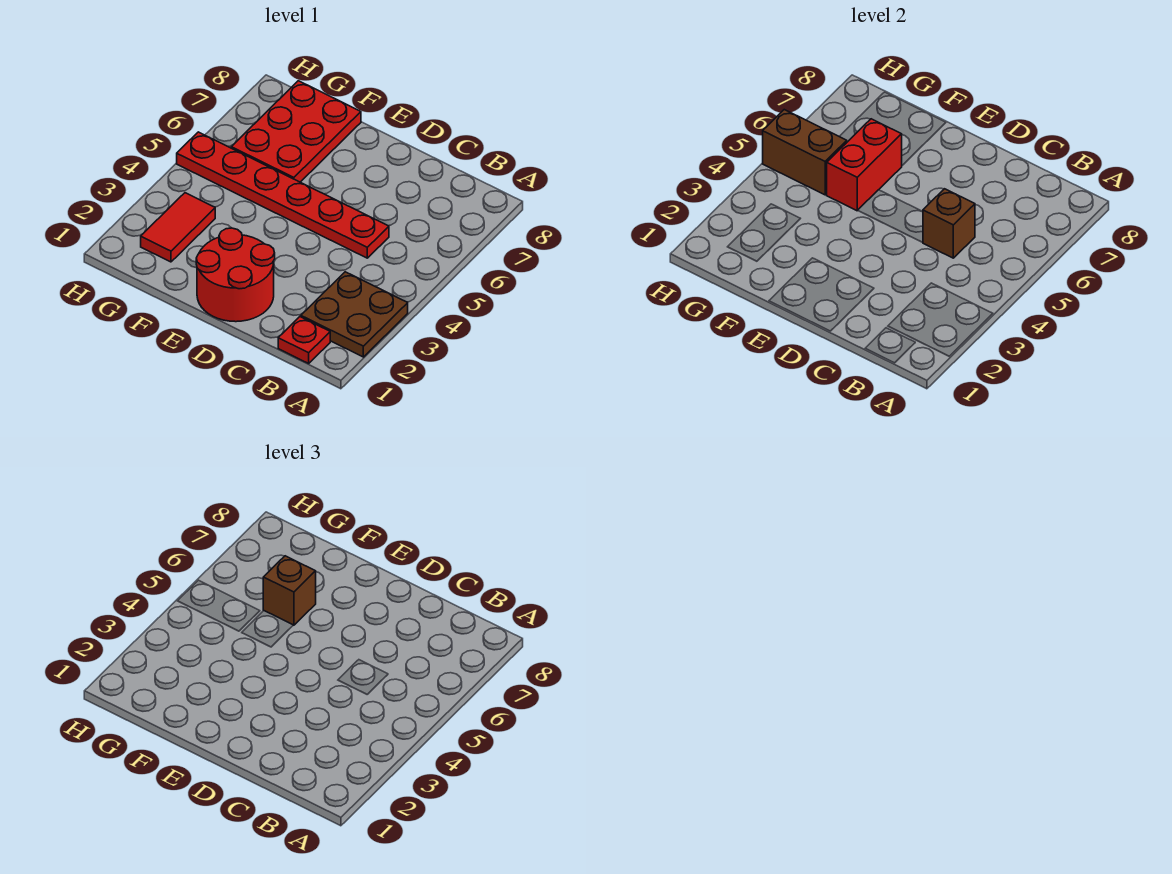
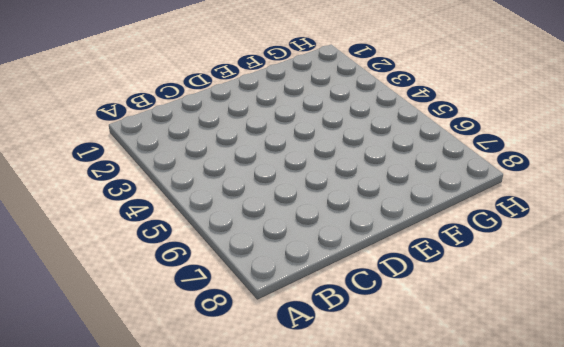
none -> brown 2x2 plate [301,272,408,357]
none -> red 1x1 plate [278,317,330,363]

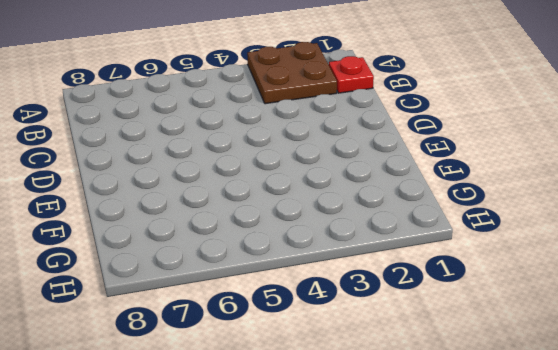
none -> red 1x6 plate [177,132,389,258]
none -> red 2x2 round brick [196,228,275,322]

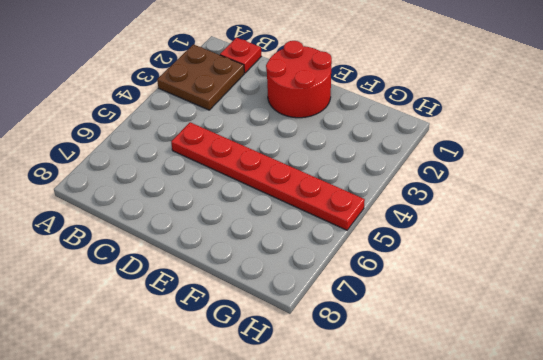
none -> red 2x3 plate [231,81,361,182]
none -> red 1x2 tile [141,193,215,262]

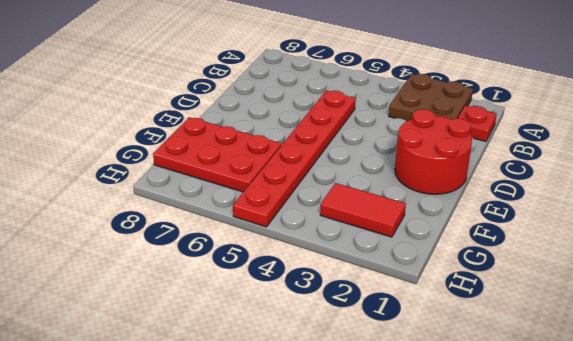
none -> brown 1x1 brick [923,189,975,258]
none -> red 1x2 brick [827,119,902,211]

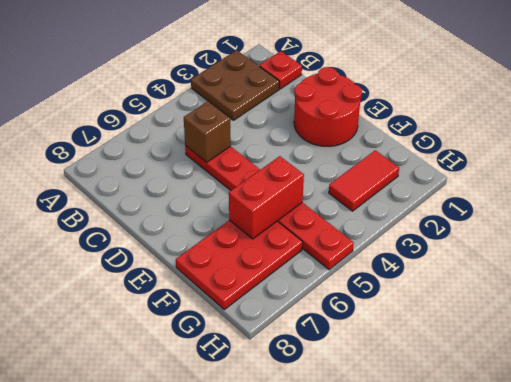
none -> brown 1x2 brick [763,110,847,195]
none -> brown 1x1 brick [263,556,316,625]

